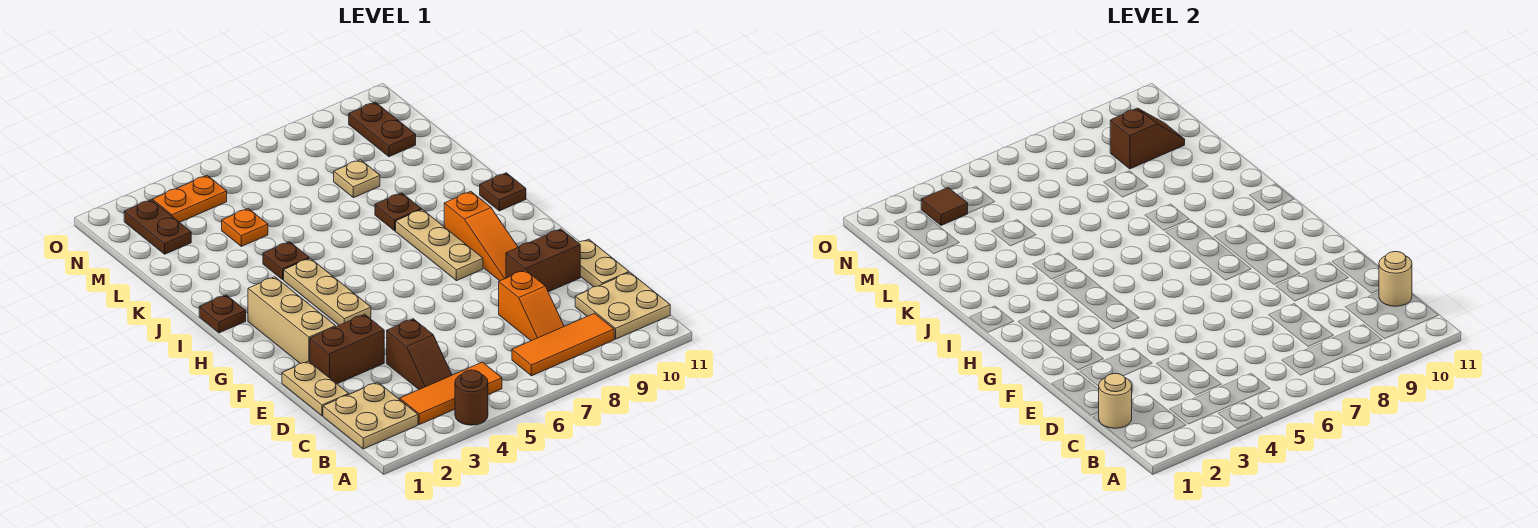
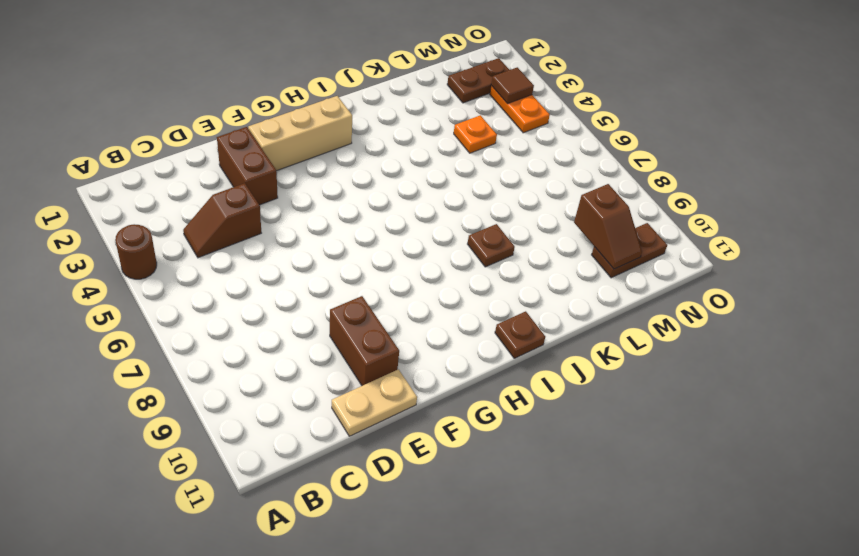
none -> tan 2x2 plate [323,382,418,449]
none -> orange 1x3 tile [400,362,502,425]
none -> orange 1x3 tile [512,313,614,376]

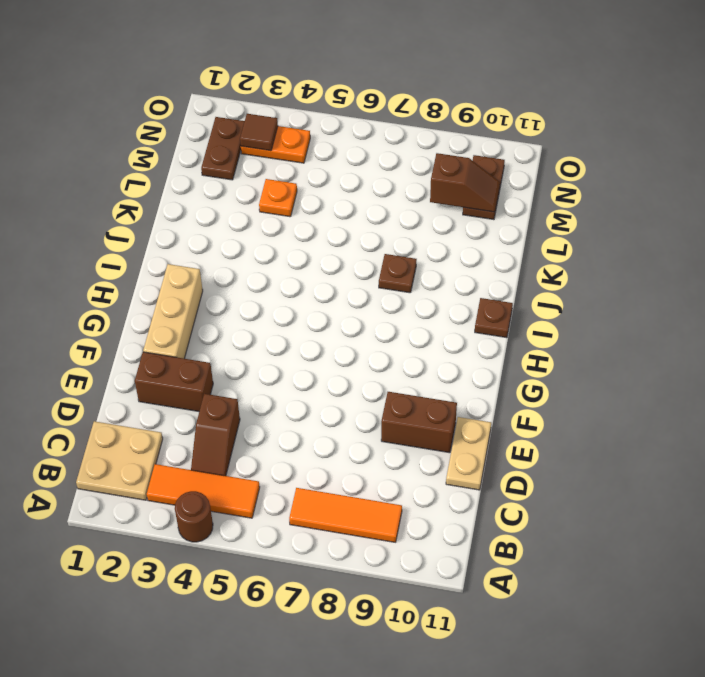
none -> tan 2x2 plate [575,273,670,339]
none -> orange 1x2 slope [499,270,564,341]
none -> tan 1x2 plate [282,361,349,416]

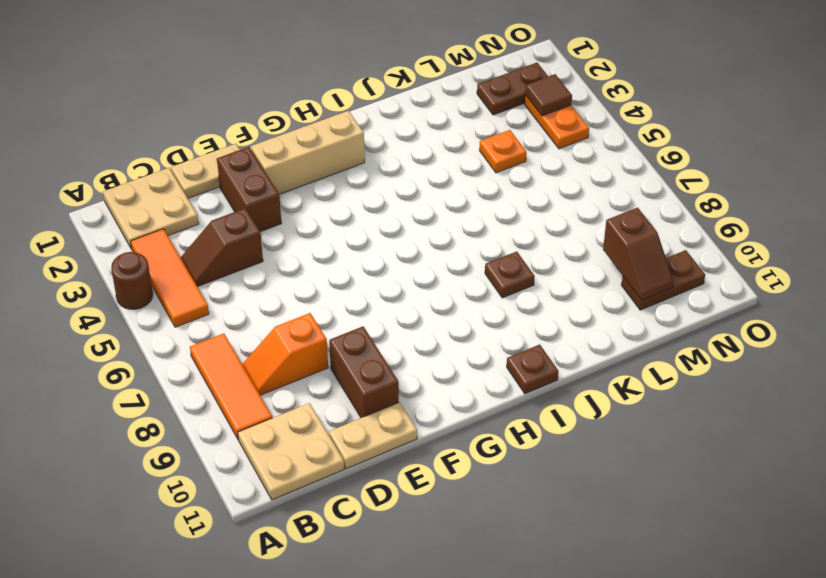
none -> orange 1x3 slope [444,192,518,281]
none -> tan 1x3 plate [284,258,371,325]
none -> tan 1x3 plate [396,209,483,281]

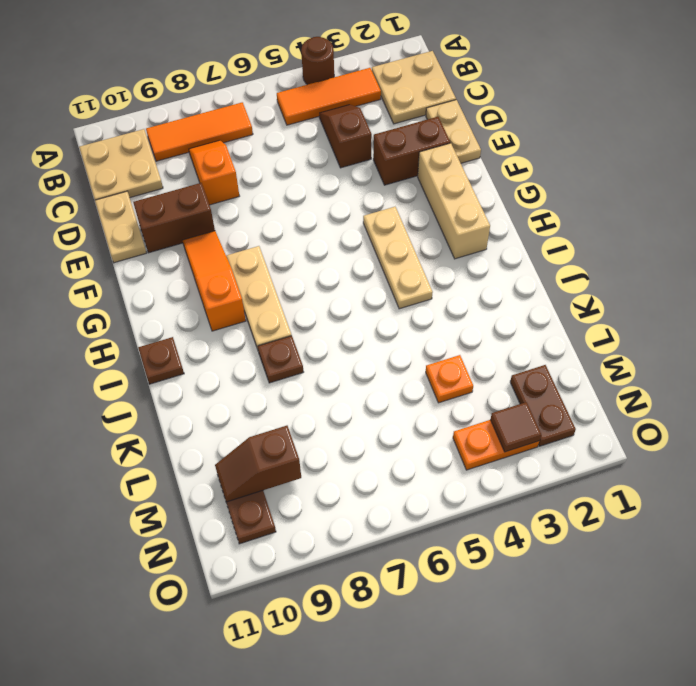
none -> brown 1x1 plate [199,295,246,333]
none -> brown 1x1 plate [263,242,309,280]
none -> tan 1x1 plate [334,160,380,198]

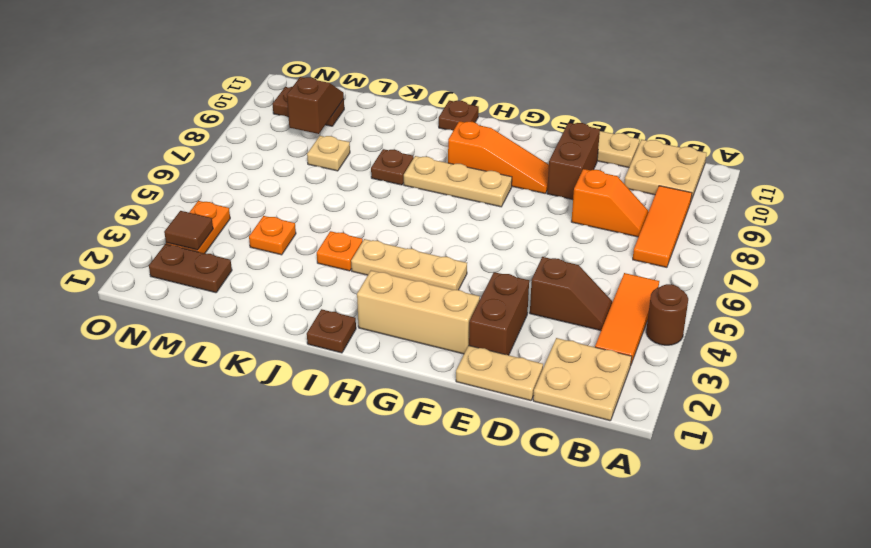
orange 1x1 plate [317,231,363,271] -> brown 1x1 plate [263,242,309,280]
none -> tan 1x1 round brick [1099,373,1132,428]
none -> tan 1x1 round brick [1379,252,1412,306]

